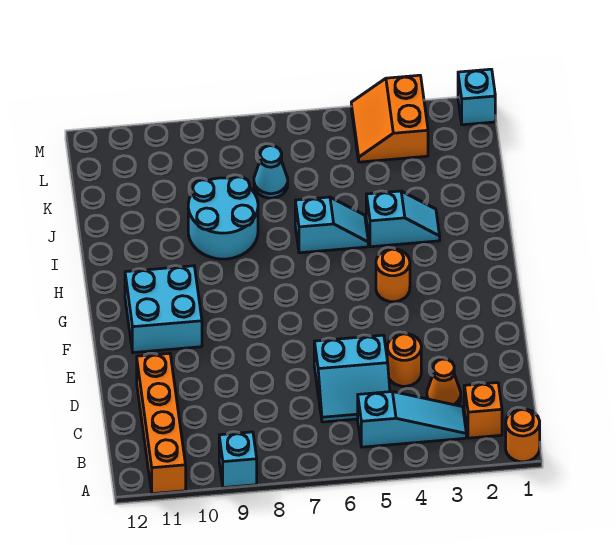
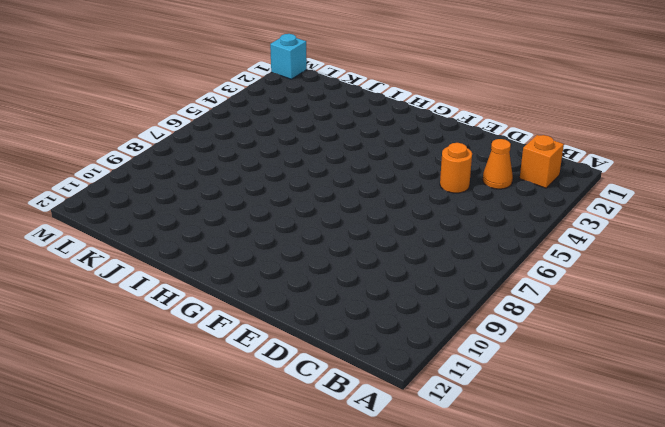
none -> orange 1x1 round brick [506,409,540,462]
none -> cyan 1x1 brick [219,432,257,488]
none -> orange 1x4 brick [137,353,186,494]

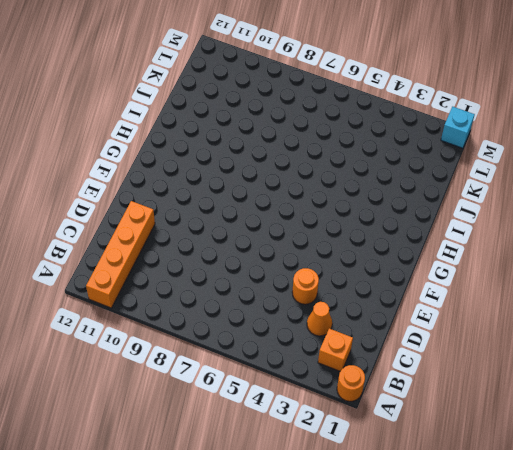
none -> cyan 1x1 brick [219,432,257,488]
none -> cyan 1x3 slope [358,392,466,447]
none -> cyan 2x2 slope [314,335,390,422]

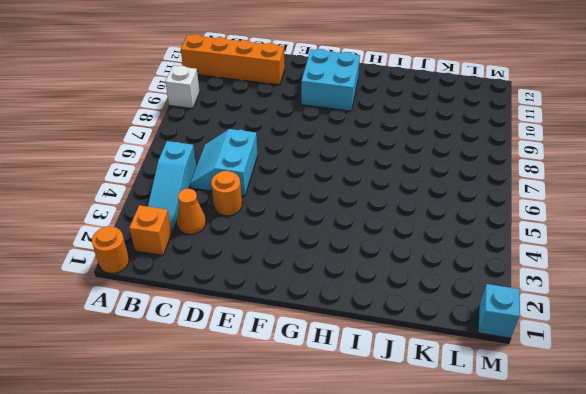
white 1x1 brick [165,66,200,109] -> cyan 1x1 brick [219,432,257,488]
none -> orange 1x1 round brick [376,249,410,302]
none -> cyan 1x2 slope [366,191,440,247]
none -> cyan 1x2 slope [295,197,368,253]

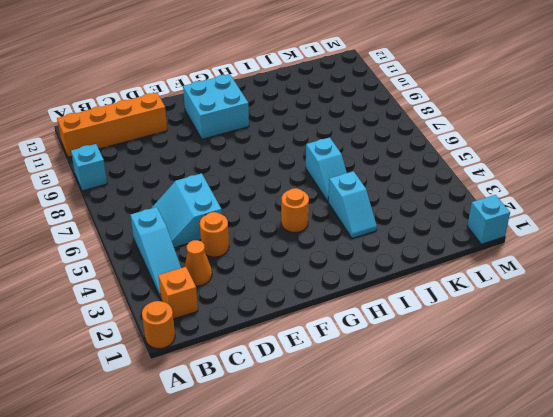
none -> cyan 2x2 round brick [188,177,258,259]
none -> cyan 1x1 cone [254,146,288,198]
none -> orange 2x2 slope [351,75,428,162]

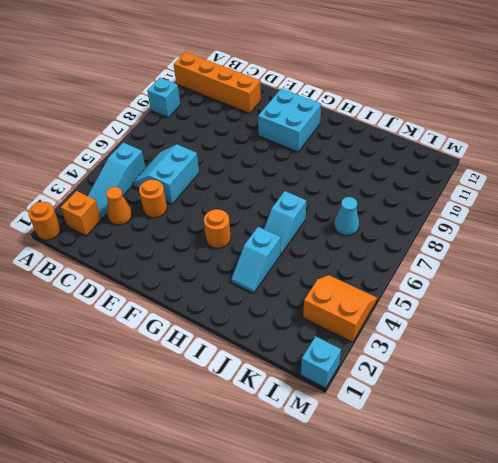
none -> cyan 2x2 round brick [188,177,258,259]

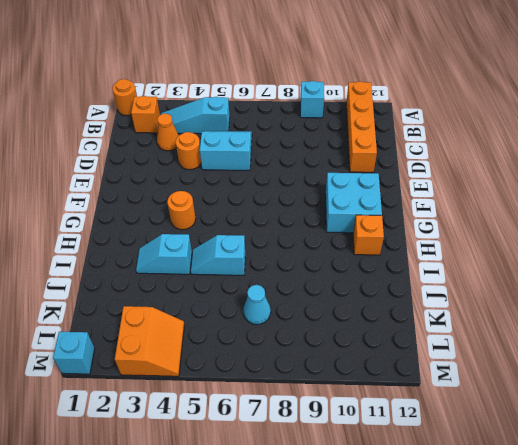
orange 1x1 brick [353,215,384,255] -> none
none -> cyan 2x2 round brick [188,177,258,259]

